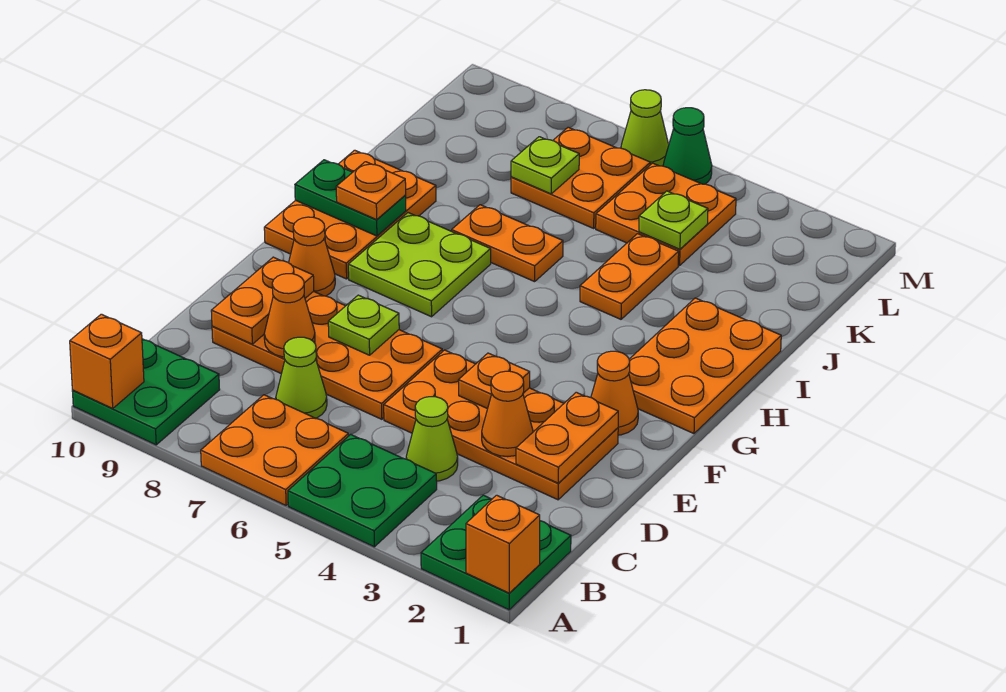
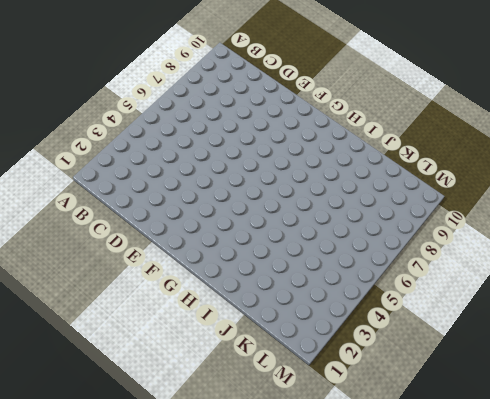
none -> green 2x2 plate [421,495,571,610]
none -> green 2x2 plate [288,434,437,547]
none -> orange 2x2 plate [201,395,349,505]
none -> green 2x2 plate [72,339,220,445]

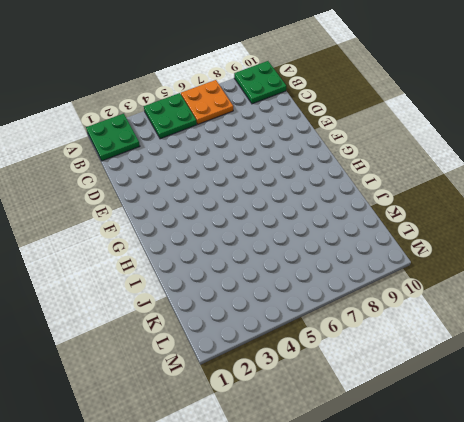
none -> lime 1x1 cone [406,397,458,481]
none -> lime 1x1 cone [276,337,327,418]
none -> orange 2x4 plate [384,350,618,500]
none -> orange 2x4 plate [212,291,442,419]

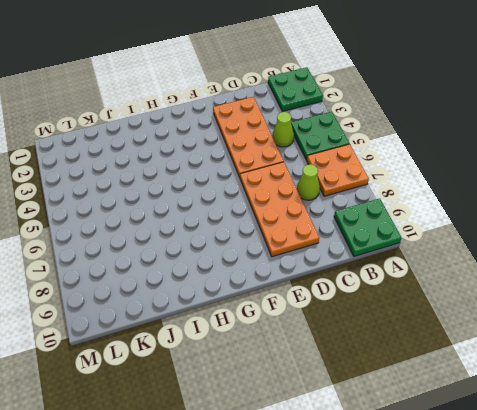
none -> orange 1x1 cone [591,351,638,435]
none -> orange 1x1 cone [289,217,335,296]
none -> orange 2x3 plate [629,298,781,434]
none -> lime 2x2 plate [348,213,491,317]

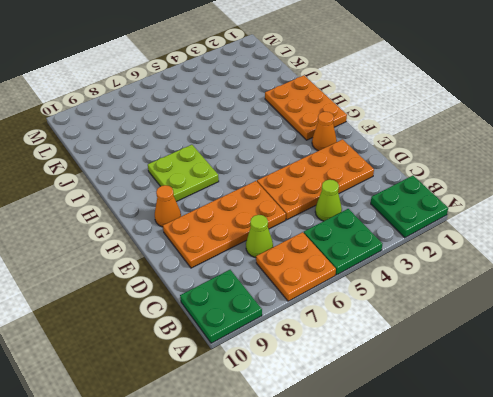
none -> orange 2x3 plate [264,150,436,279]
none -> orange 1x2 plate [580,234,679,319]
none -> orange 1x2 plate [452,205,563,282]
none -> orange 2x2 plate [596,163,736,266]

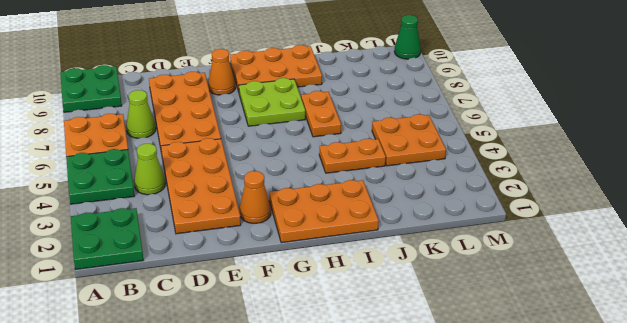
green 1x1 cone [394,15,421,59] -> green 1x1 cone moved to [663,108,712,184]
none -> orange 2x2 plate [511,127,650,228]
none -> lime 1x1 cone [621,90,669,166]
none -> orange 1x1 brick [466,495,540,593]
none -> orange 1x1 brick [70,314,144,408]

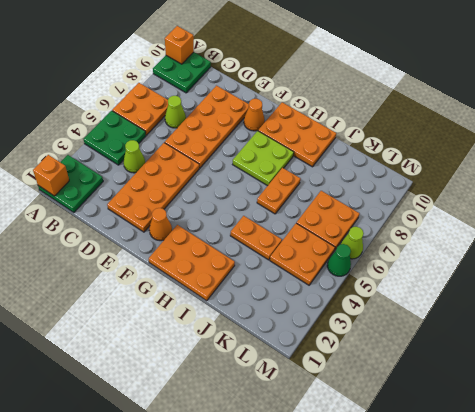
none -> orange 1x2 plate [516,392,618,483]
none -> orange 1x1 cone [482,371,533,457]
none -> orange 1x1 cone [264,274,315,357]
none -> orange 1x2 plate [211,257,314,344]

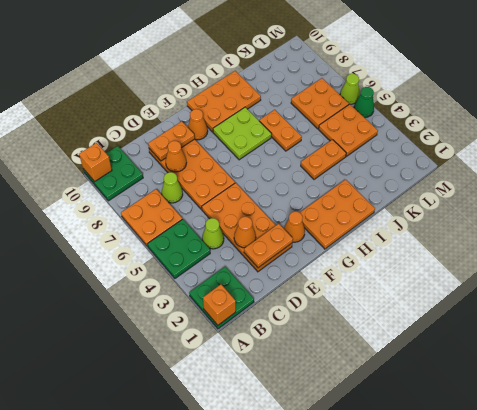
none -> orange 1x1 plate [458,353,530,409]
none -> lime 1x1 plate [328,295,399,355]
none -> green 1x2 plate [295,160,406,236]
none -> lime 1x1 plate [639,191,708,249]

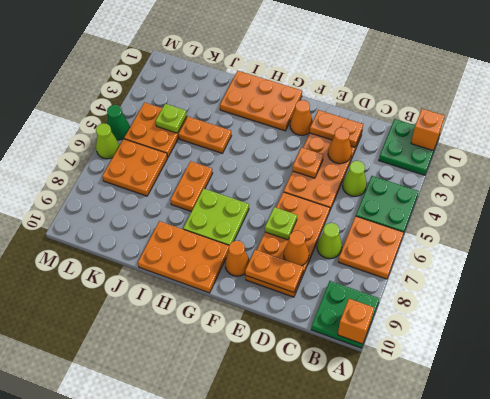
none -> green 1x2 plate [295,160,406,236]
none -> lime 1x1 plate [511,137,579,194]
none -> orange 1x1 plate [336,162,406,220]

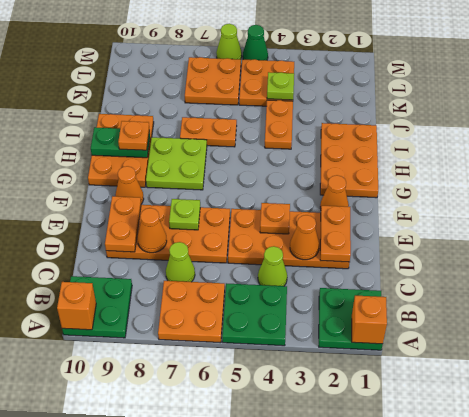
none -> lime 1x1 plate [511,137,579,194]

